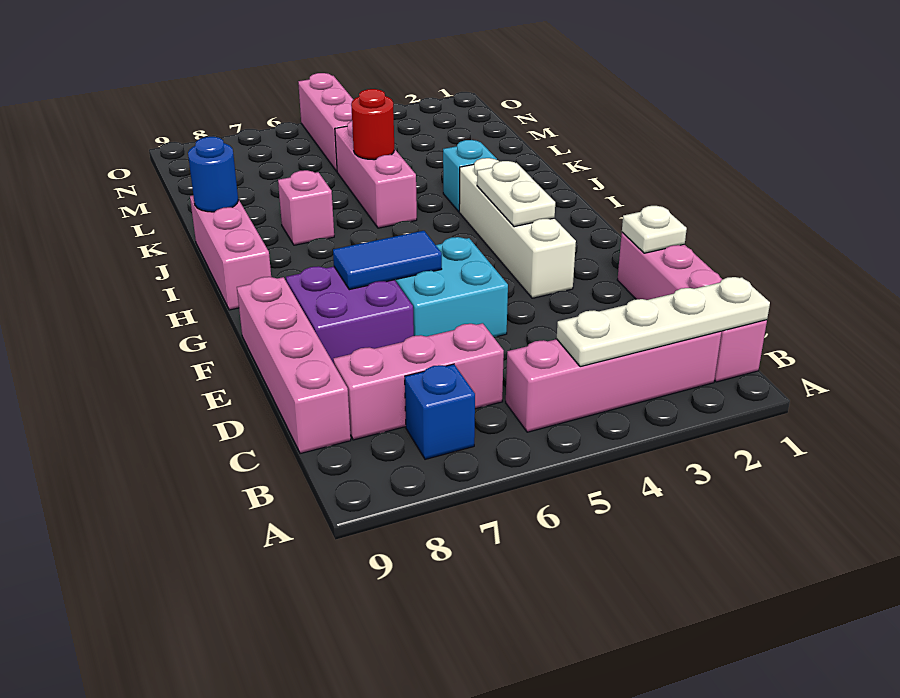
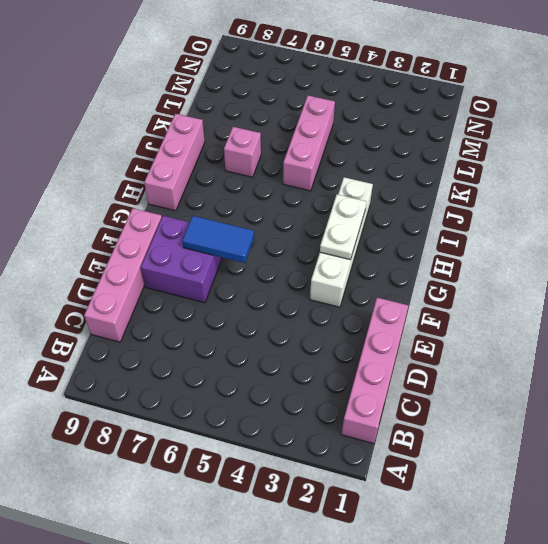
none -> pink 1x4 brick [506,331,721,432]
none -> blue 1x1 brick [405,364,475,459]
none -> pink 1x3 brick [333,323,504,440]

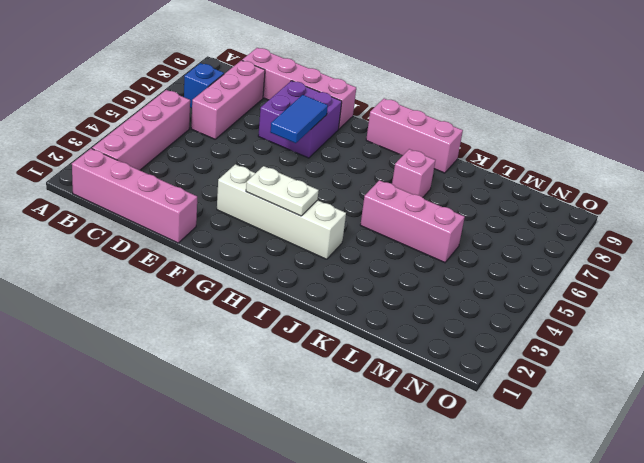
none -> cyan 2x2 brick [395,237,508,337]
none -> cyan 1x1 brick [443,140,497,212]
none -> pink 1x3 brick [298,73,353,171]

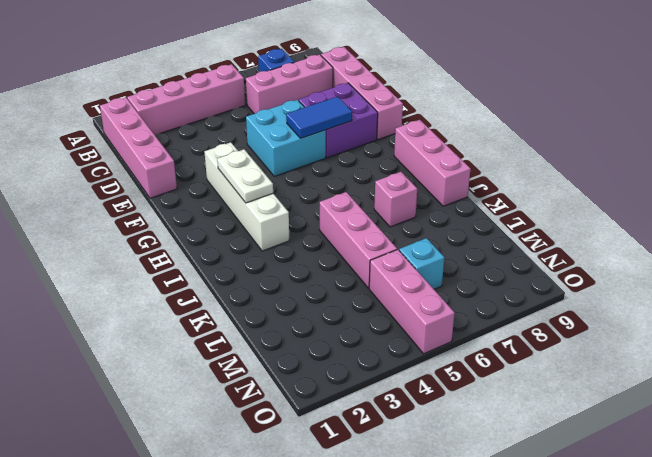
cyan 1x1 brick [399,238,444,289] -> cyan 1x1 brick moved to [443,140,497,212]
none -> white 1x4 plate [557,277,770,367]
none -> white 1x1 plate [622,206,687,253]
none -> blue 1x1 round brick [188,137,238,212]

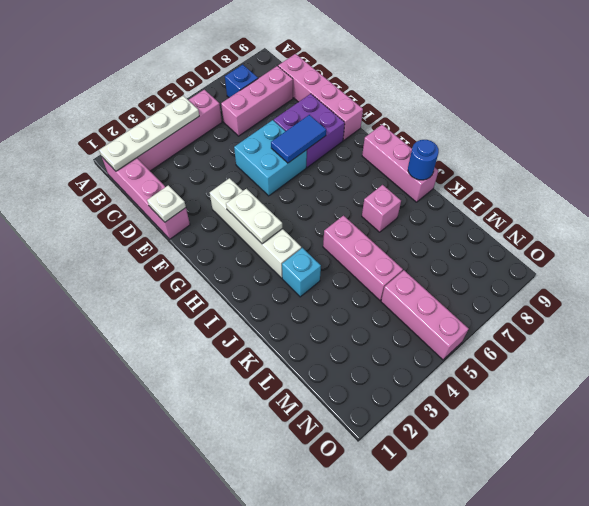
none -> red 1x1 round brick [351,89,394,160]

